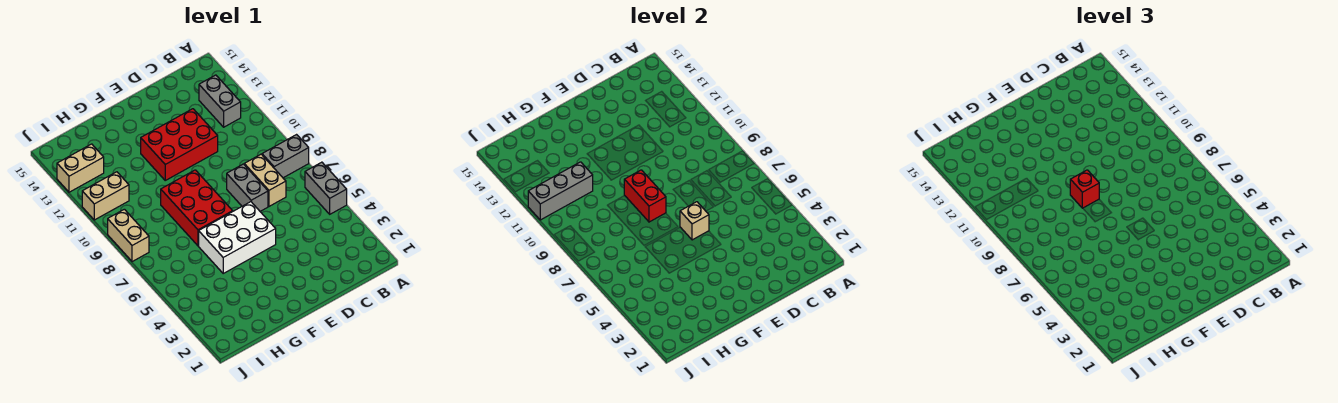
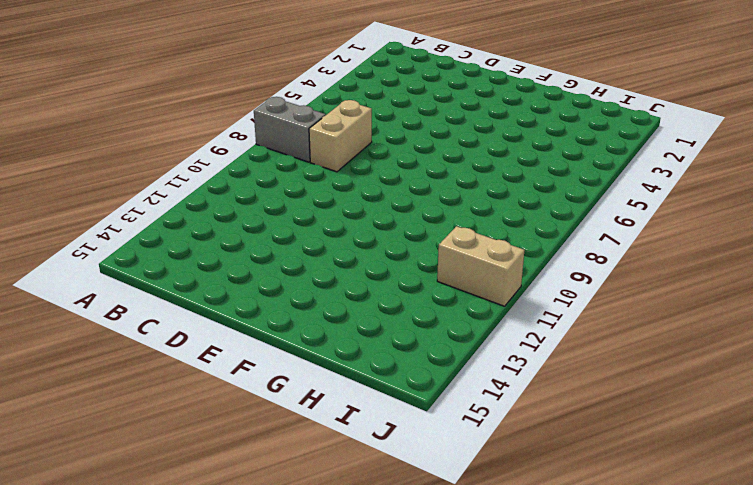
none -> grey 1x2 brick [305,162,347,214]
none -> grey 1x2 brick [199,75,241,127]
none -> grey 1x2 brick [227,164,268,211]

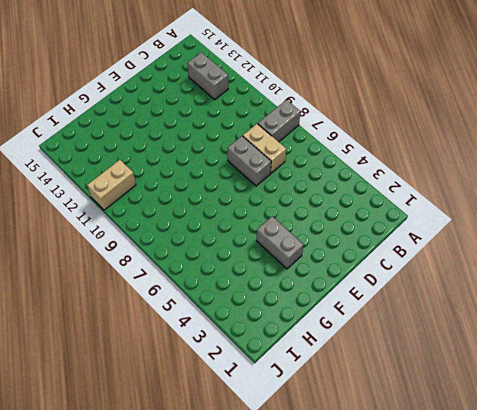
grey 1x2 brick [256,216,304,269] -> grey 1x2 brick moved to [305,162,347,214]
none -> red 2x3 brick [141,109,218,180]
none -> white 2x3 brick [199,202,276,273]
none -> red 2x3 brick [161,170,233,246]

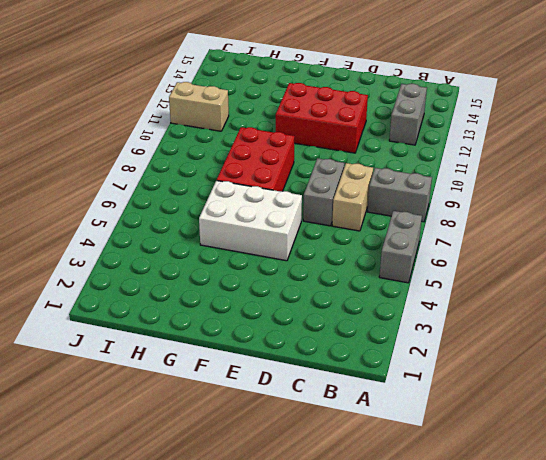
none -> tan 1x2 brick [57,144,104,192]
none -> tan 1x2 brick [108,209,149,262]
none -> tan 1x1 brick [680,202,709,240]

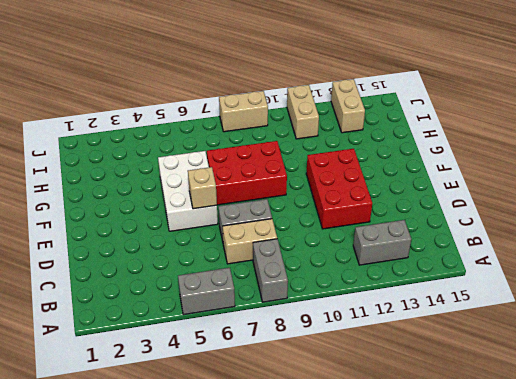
none -> red 1x2 brick [624,170,666,222]
none -> grey 1x3 brick [528,162,593,220]
none -> red 1x1 brick [1070,170,1099,208]

